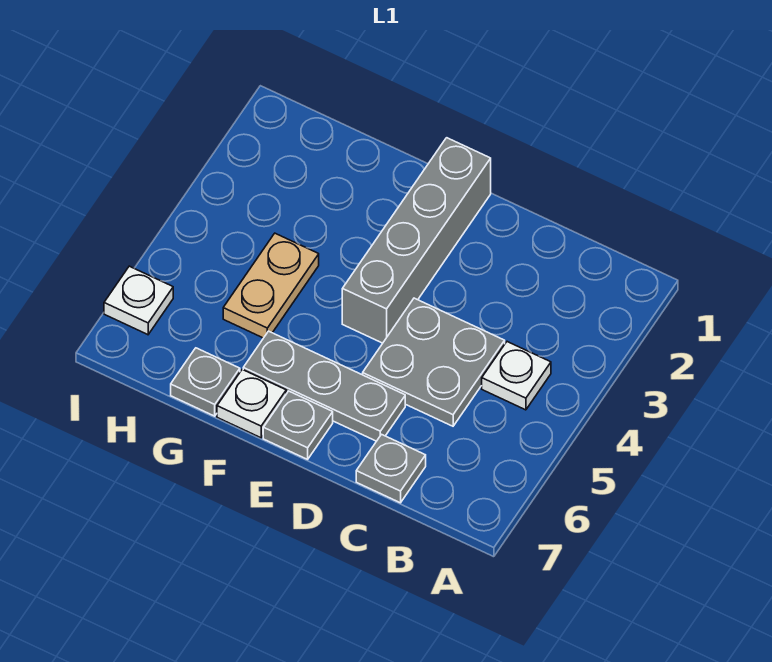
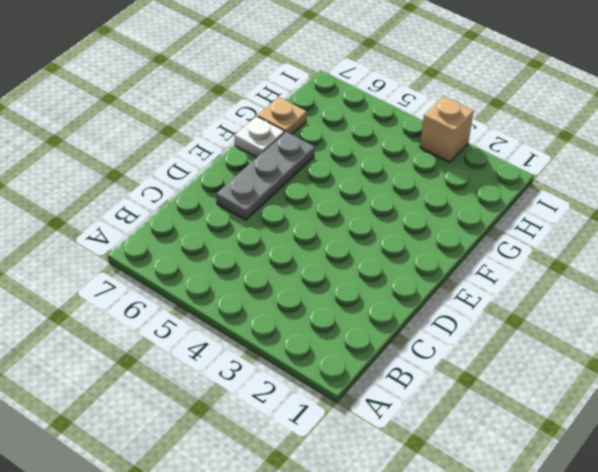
tan 1x1 plate [258,97,307,134] -> grey 1x1 plate [171,348,240,416]
tan 1x1 brick [420,96,474,163] -> none
none -> white 1x1 plate [482,342,551,410]
none -> grey 2x2 plate [363,298,505,426]

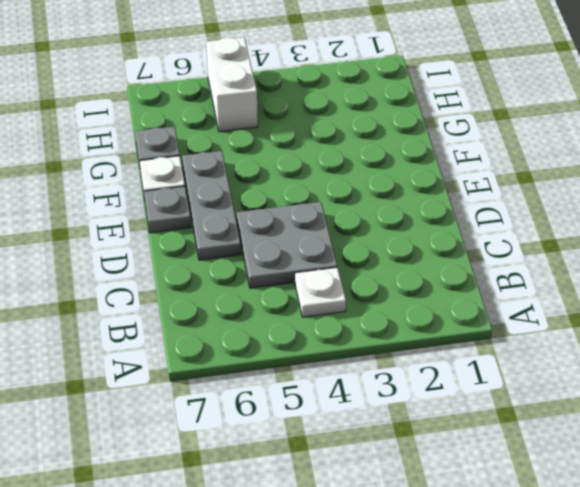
white 1x2 brick [206,37,258,132] -> none
none -> grey 1x1 plate [356,434,426,503]
none -> grey 1x4 brick [342,138,491,343]

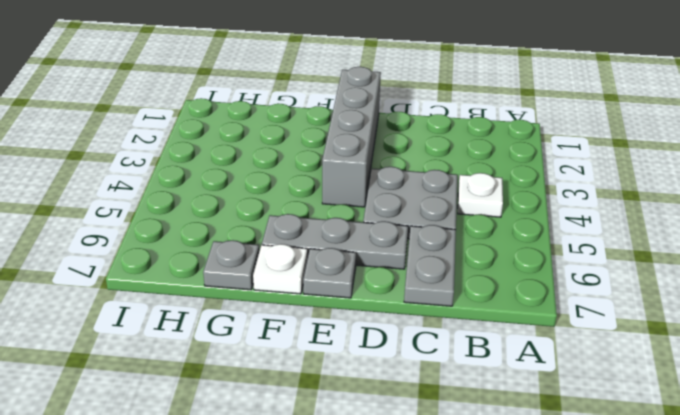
grey 1x2 plate [404,225,456,306] -> grey 1x1 plate [356,434,426,503]
none -> tan 1x2 plate [223,233,319,338]
none -> white 1x1 plate [104,266,173,335]

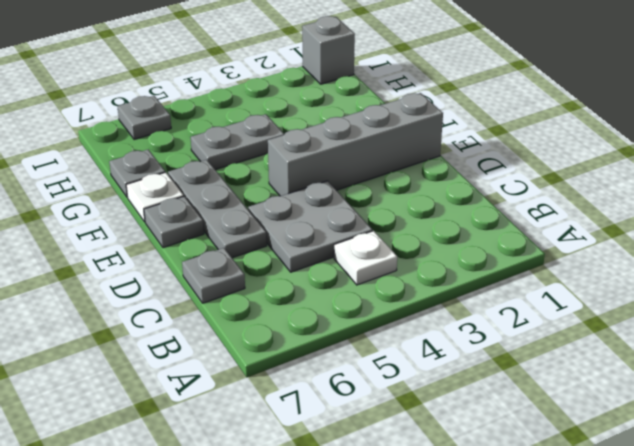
grey 1x2 plate [191,114,284,170] -> tan 1x2 plate [223,233,319,338]
grey 1x1 brick [302,16,355,84] -> none
grey 1x1 plate [117,96,171,140] -> white 1x1 plate [104,266,173,335]

